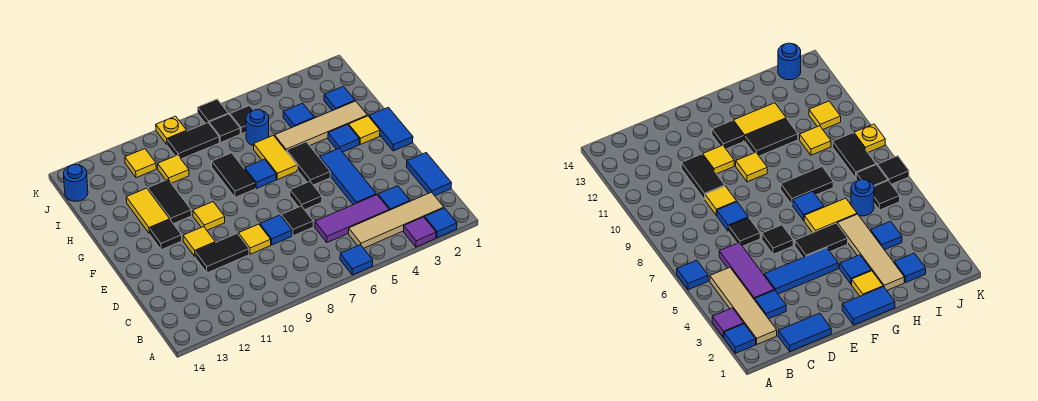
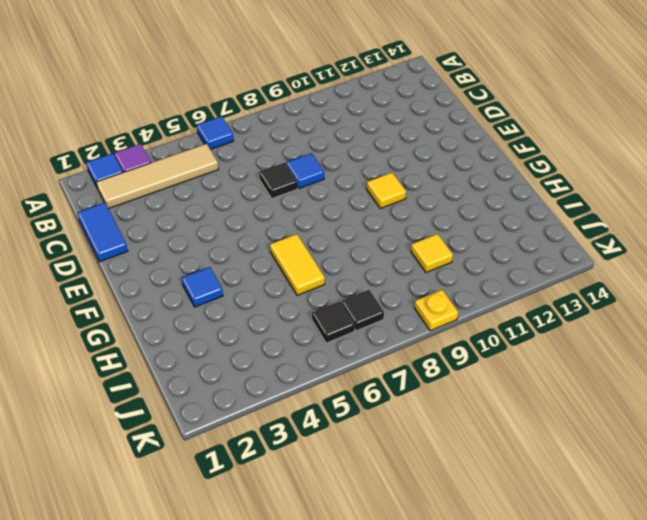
none -> blue 1x1 tile [378,186,410,210]
none -> purple 1x3 tile [315,195,389,243]
none -> blue 1x3 tile [320,148,376,205]
none -> yellow 1x1 tile [238,224,271,254]

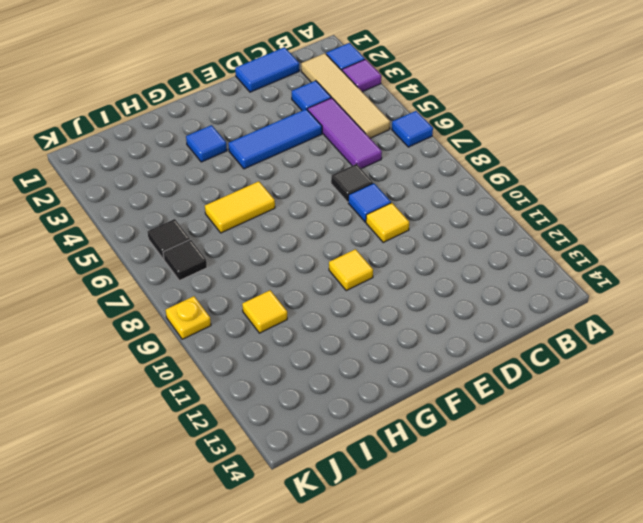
none -> black 1x2 tile [195,233,249,273]
none -> black 1x1 tile [290,181,322,210]
none -> yellow 1x1 tile [183,227,215,256]
none -> blue 1x2 tile [369,107,413,151]

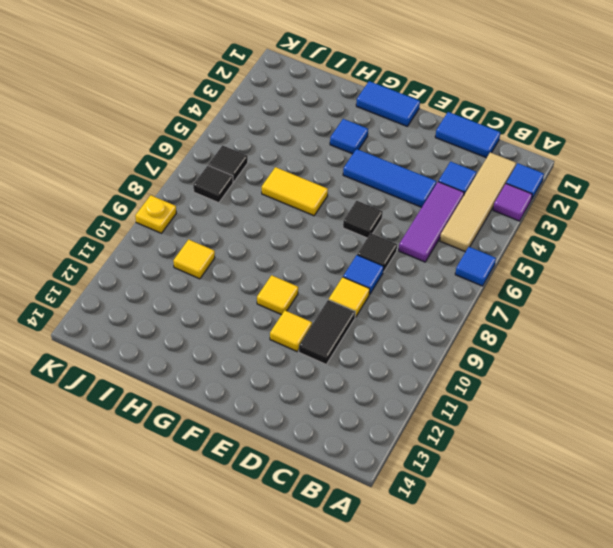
none -> black 1x2 tile [287,142,330,185]
none -> black 1x1 tile [150,220,182,250]
none -> yellow 1x1 tile [349,116,380,144]
none -> blue 1x1 tile [245,159,276,188]

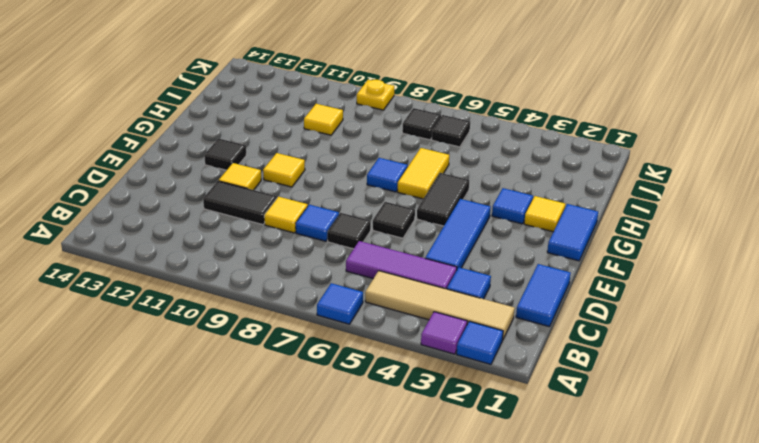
none -> black 1x2 tile [212,153,255,197]
none -> black 1x2 tile [148,180,191,224]
none -> yellow 1x2 tile [126,188,170,234]
none -> tan 1x4 tile [275,101,367,151]

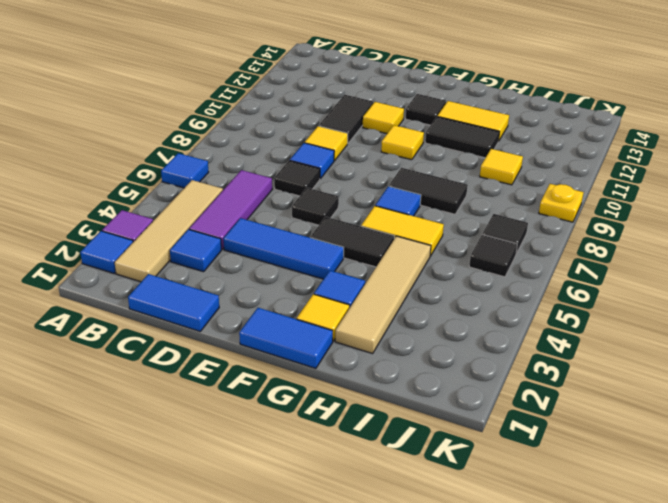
none -> blue 1x1 tile [324,86,355,111]
none -> blue 1x1 tile [283,103,314,128]
none -> blue 1x1 round brick [246,109,269,146]
none -> black 1x2 tile [167,123,219,159]

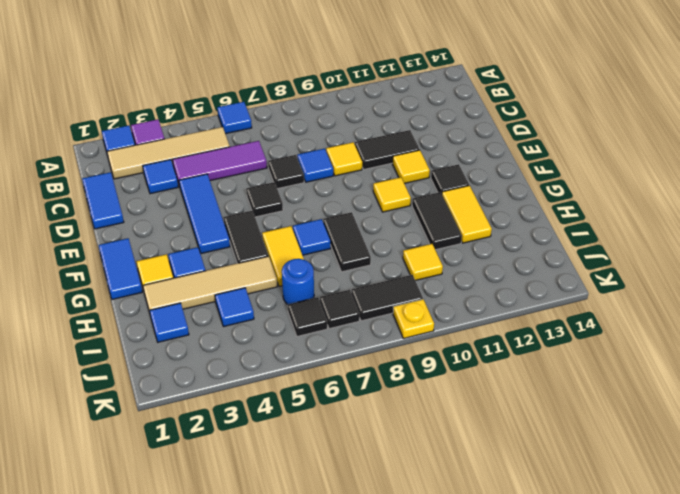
none -> yellow 1x1 tile [125,149,156,178]
none -> blue 1x1 round brick [64,164,88,201]
none -> black 1x1 tile [198,99,228,123]

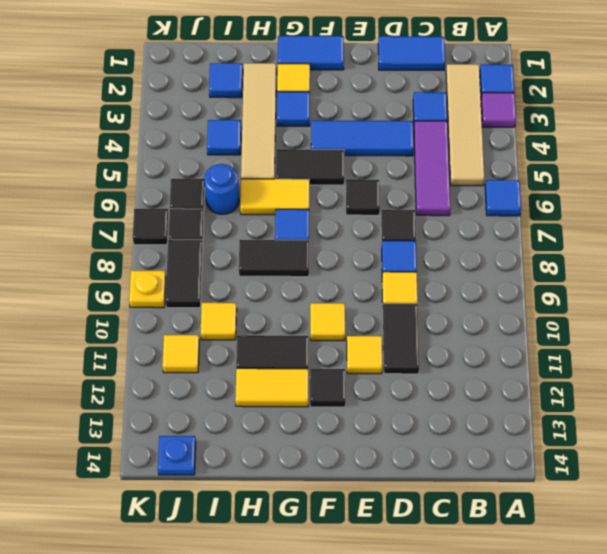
blue 1x1 plate [158,436,196,475] -> blue 1x1 round brick [64,164,88,201]

